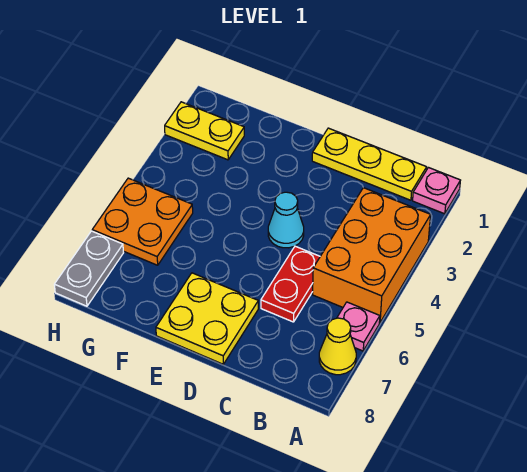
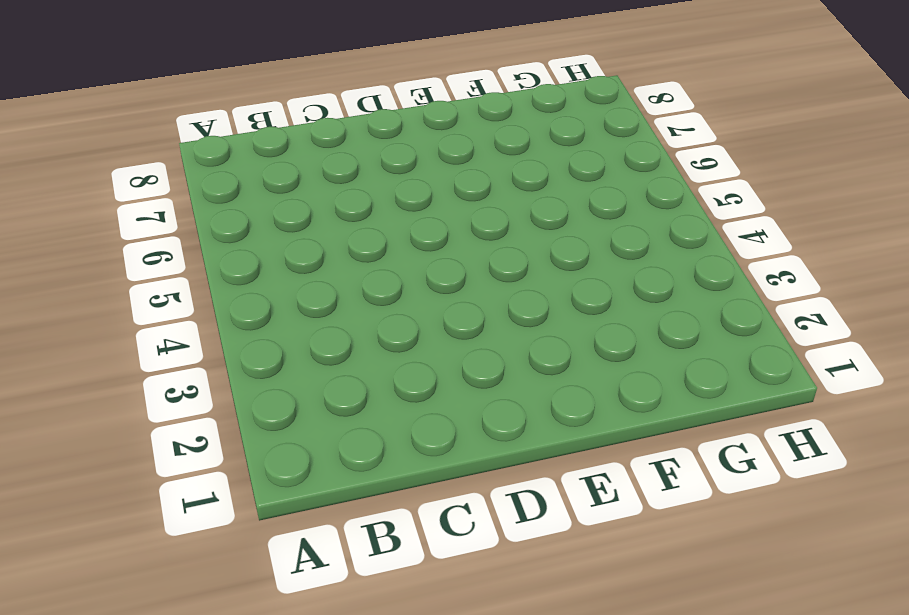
none -> pink 1x1 plate [413,168,460,214]
none -> orange 2x3 brick [313,188,431,323]

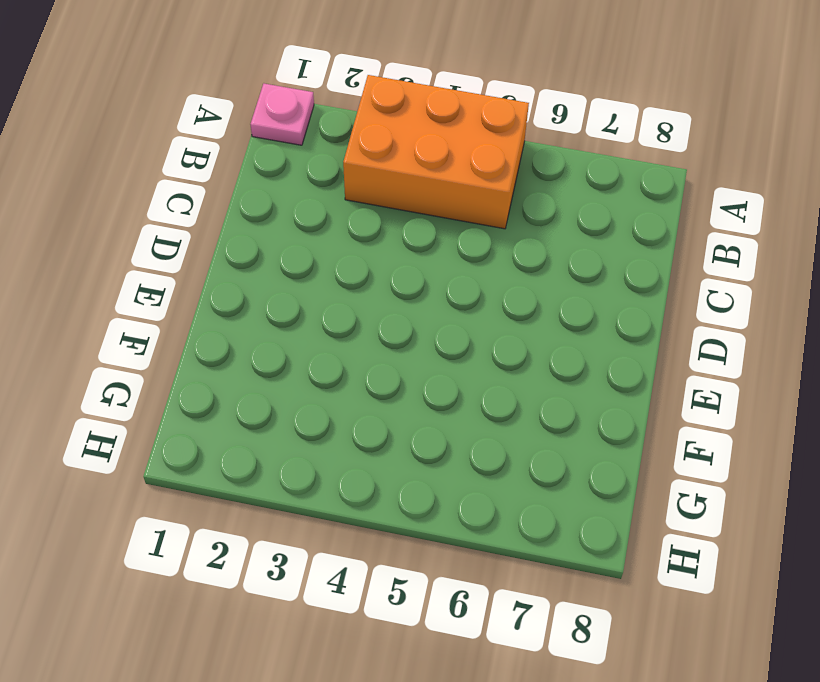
none -> pink 1x1 plate [337,302,380,351]
none -> yellow 1x1 cone [319,318,356,375]

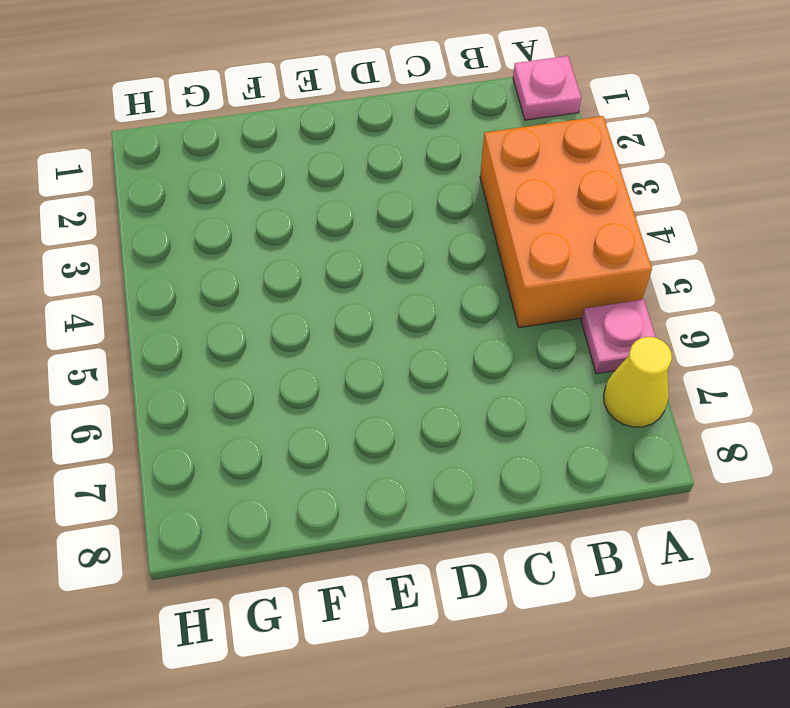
none -> yellow 1x3 plate [312,128,427,200]
none -> red 1x2 plate [261,246,320,322]

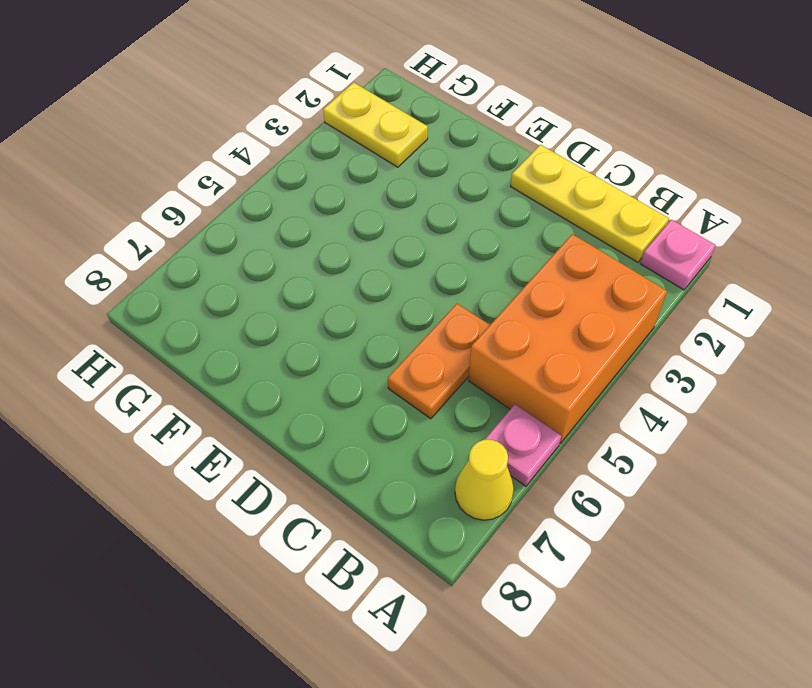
orange 1x2 plate [388,304,490,419] -> red 1x2 plate [261,246,320,322]
none -> cyan 1x1 cone [268,192,304,248]
none -> yellow 2x2 plate [156,273,258,364]

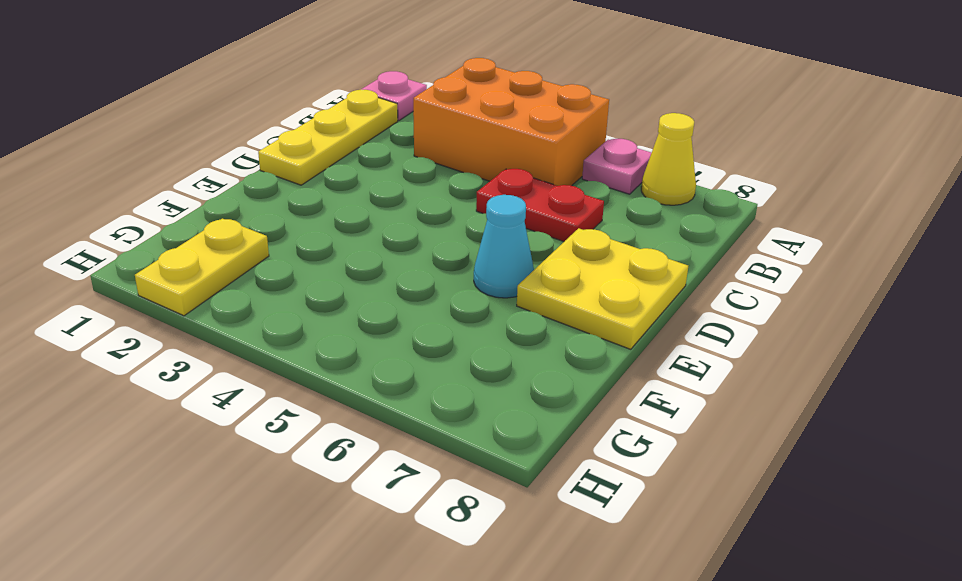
cyan 1x1 cone [474,195,534,298] -> cyan 1x1 cone moved to [268,192,304,248]
none -> orange 2x2 plate [92,178,193,265]
none -> grey 1x2 plate [54,231,124,306]

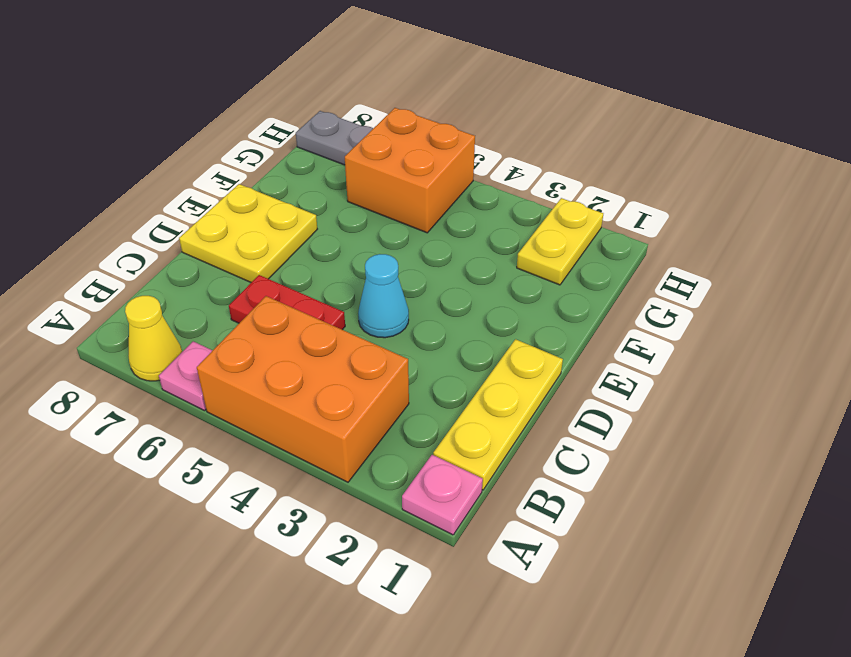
orange 2x2 brick [345,108,475,233] -> orange 2x2 plate [92,178,193,265]

